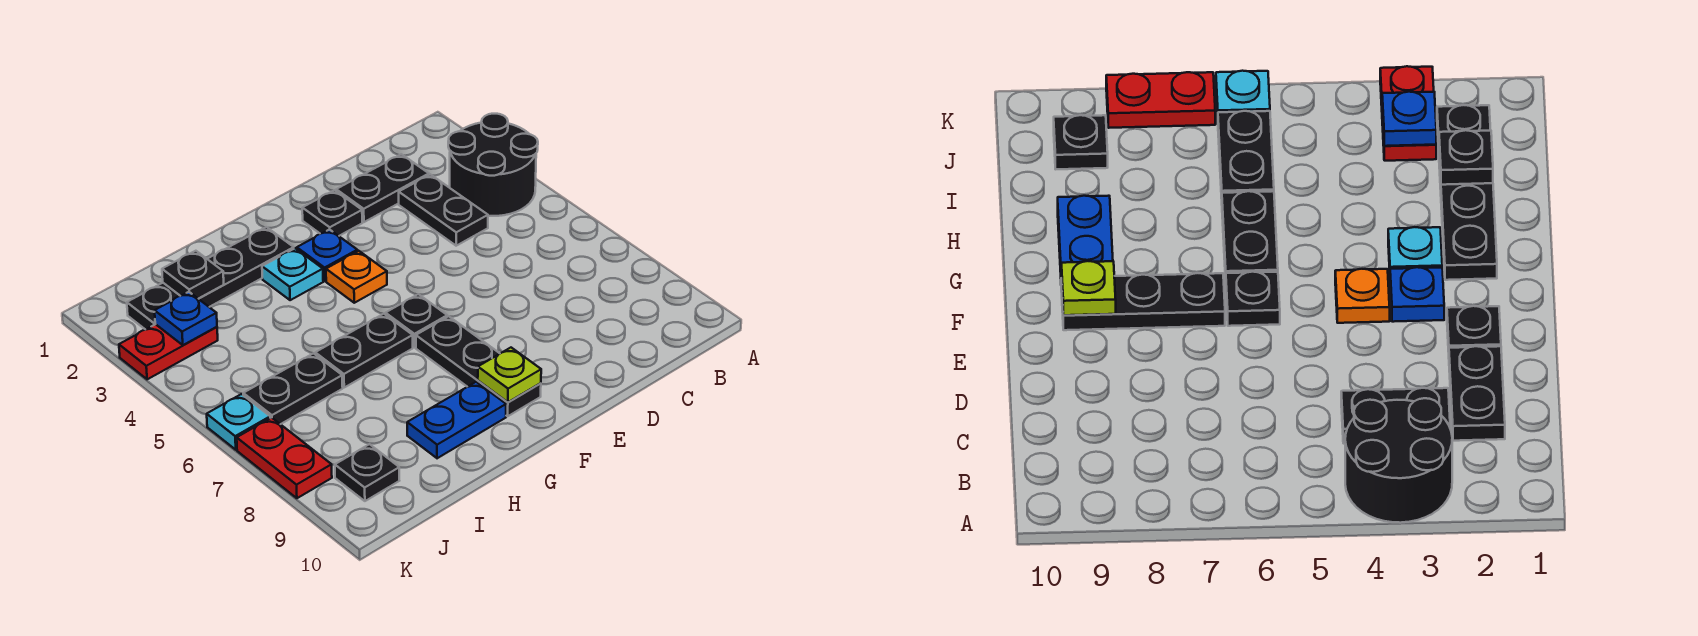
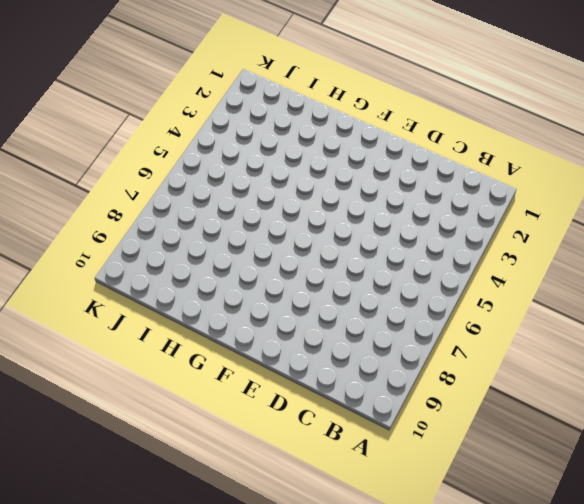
none -> black 2x2 round brick [448,114,538,216]
none -> black 1x2 plate [336,154,429,222]
none -> black 1x2 plate [399,174,488,246]

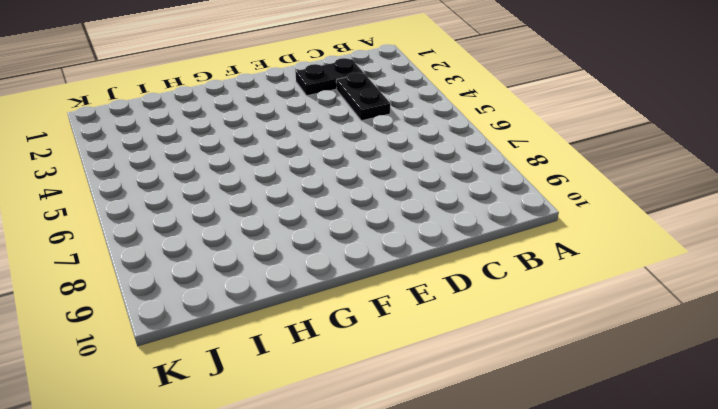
none -> black 2x2 round brick [448,114,538,216]
none -> black 1x1 plate [302,190,362,236]
none -> blue 1x1 plate [297,229,357,281]

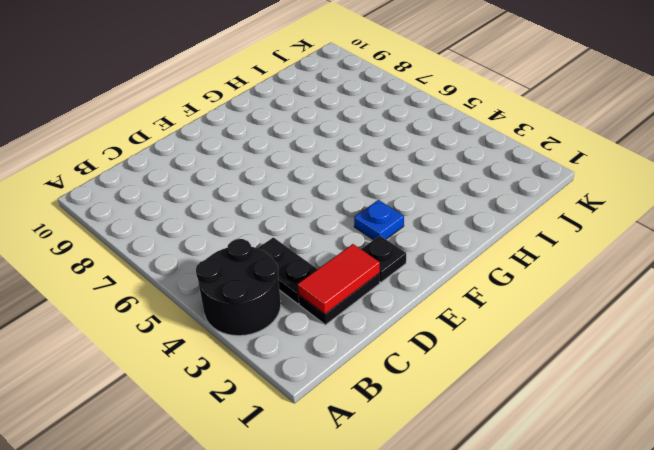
red 1x2 tile [298,244,380,314] -> none
none -> orange 1x1 plate [326,251,387,303]
none -> black 1x1 plate [386,294,447,347]
none -> black 1x3 plate [416,316,541,416]

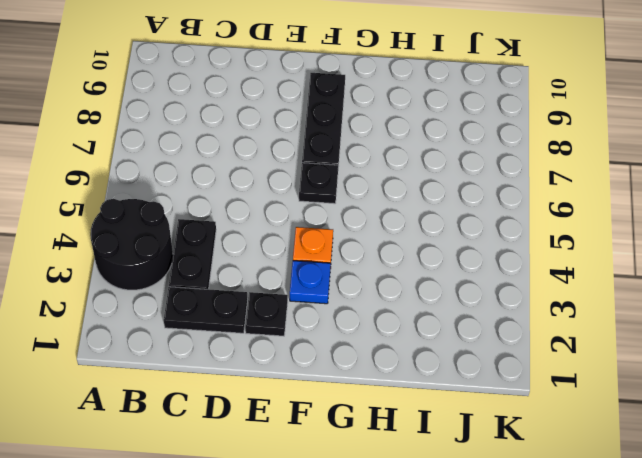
none -> black 1x4 plate [127,227,294,330]
none -> cyan 1x1 plate [262,248,323,300]
none -> black 1x2 plate [315,314,413,387]

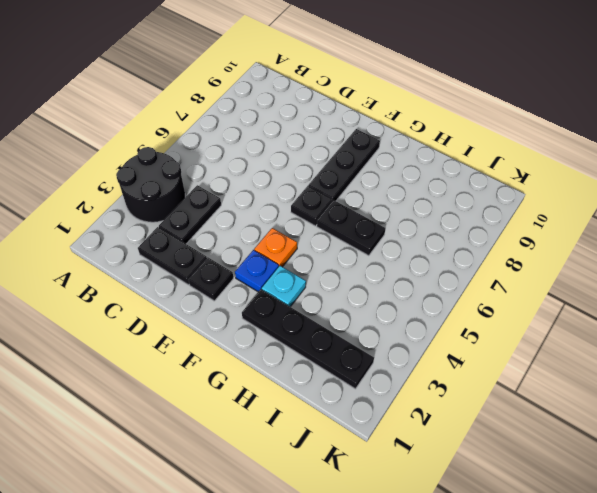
none -> blue 1x2 plate [407,382,506,458]
none -> black 1x2 plate [243,353,343,424]
none -> red 1x2 plate [119,324,218,379]

